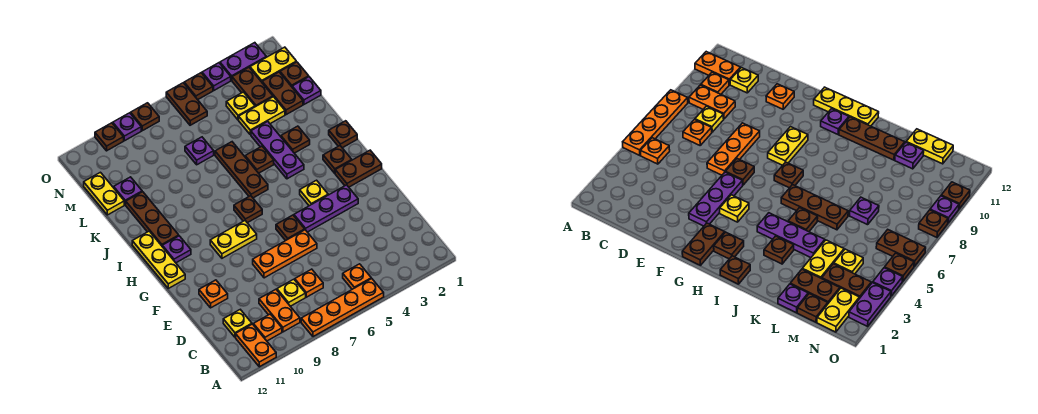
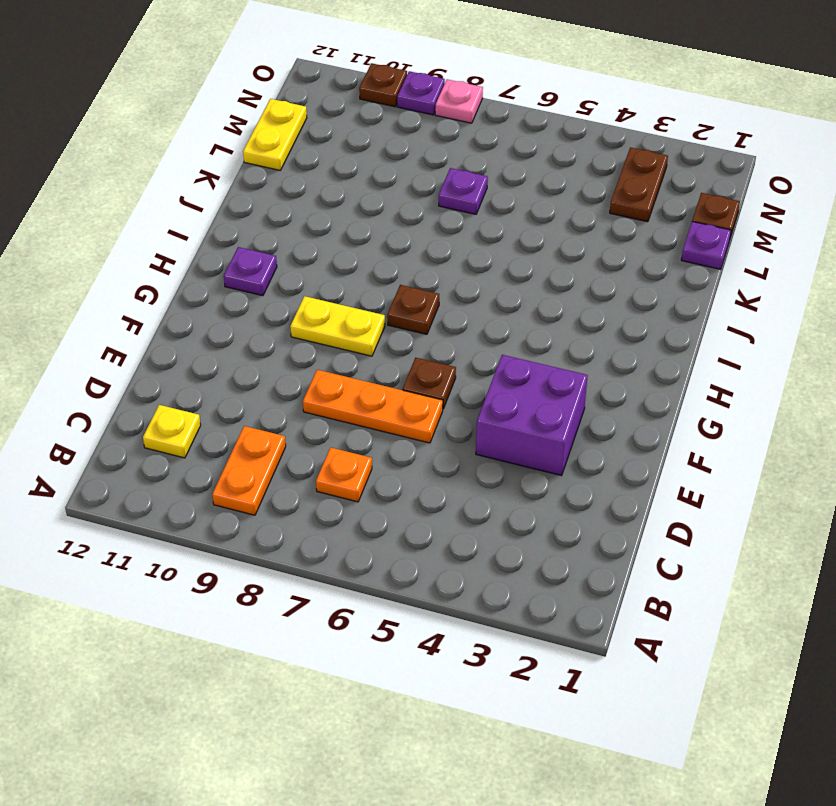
purple 2x2 brick [476,355,588,476] -> purple 1x3 plate [294,185,358,232]
pink 1x1 plate [435,79,483,123] -> brown 1x1 plate [131,103,159,131]
none -> orange 1x4 plate [301,279,384,337]
none -> orange 1x2 plate [236,324,276,367]
none -> orange 1x1 plate [343,264,371,289]
none -> orange 1x1 plate [253,314,282,341]

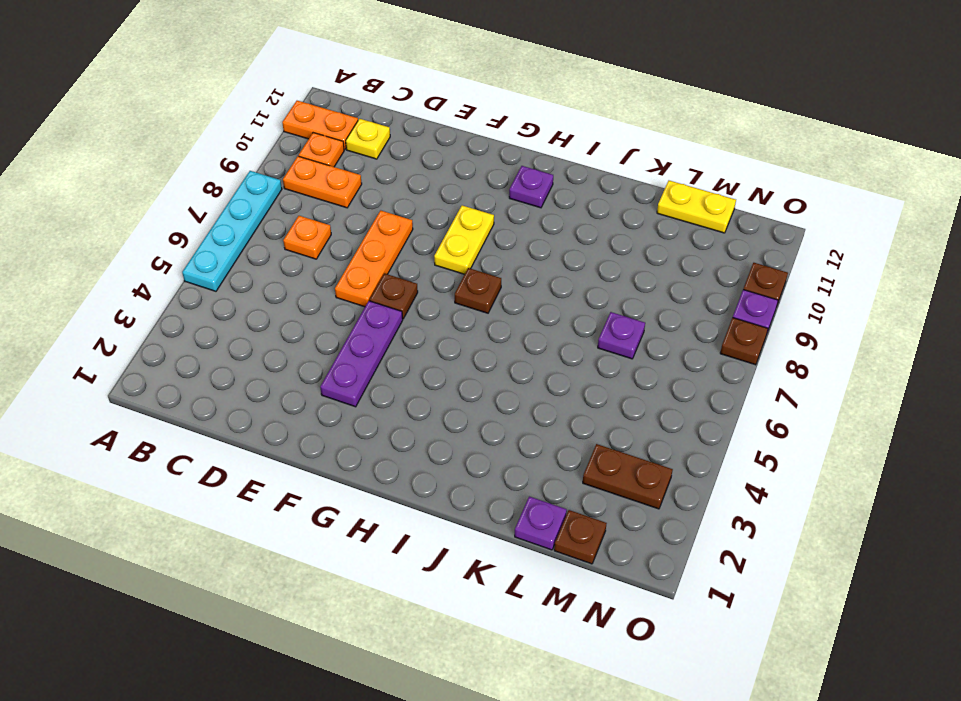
cyan 1x4 plate [182,171,282,291] -> orange 1x4 plate [301,279,384,337]
none -> orange 1x1 plate [343,264,371,289]
none -> yellow 1x1 plate [277,279,306,306]
none -> orange 1x1 plate [199,280,228,308]
none -> brown 1x2 plate [335,150,382,187]

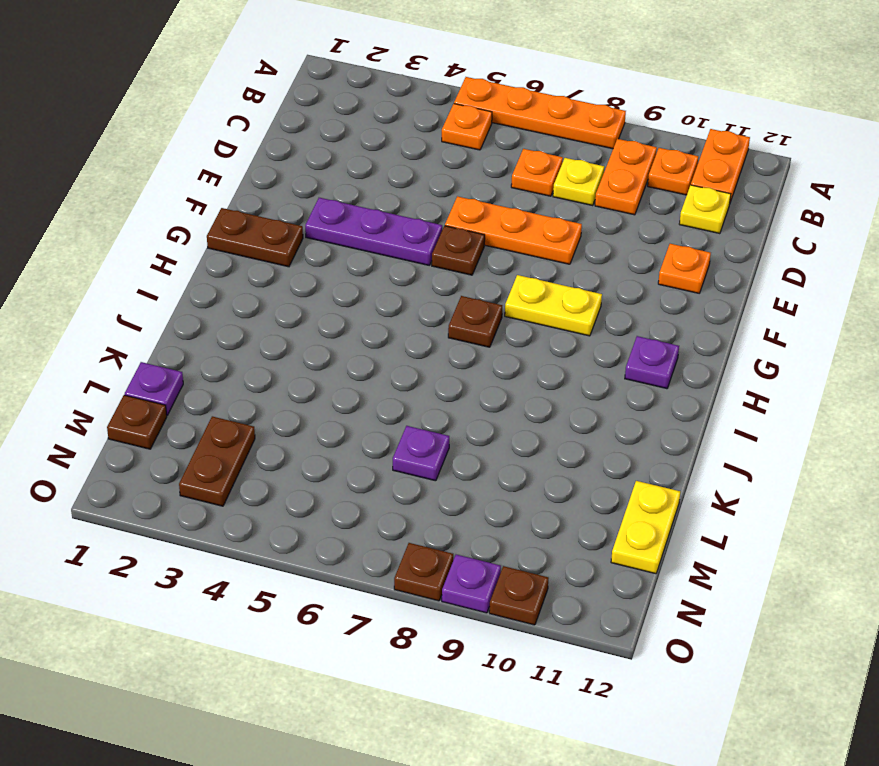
none -> yellow 1x1 plate [300,180,328,206]
none -> yellow 1x3 plate [132,231,185,288]
none -> brown 1x1 plate [323,146,352,173]
none -> brown 1x1 plate [329,121,357,148]

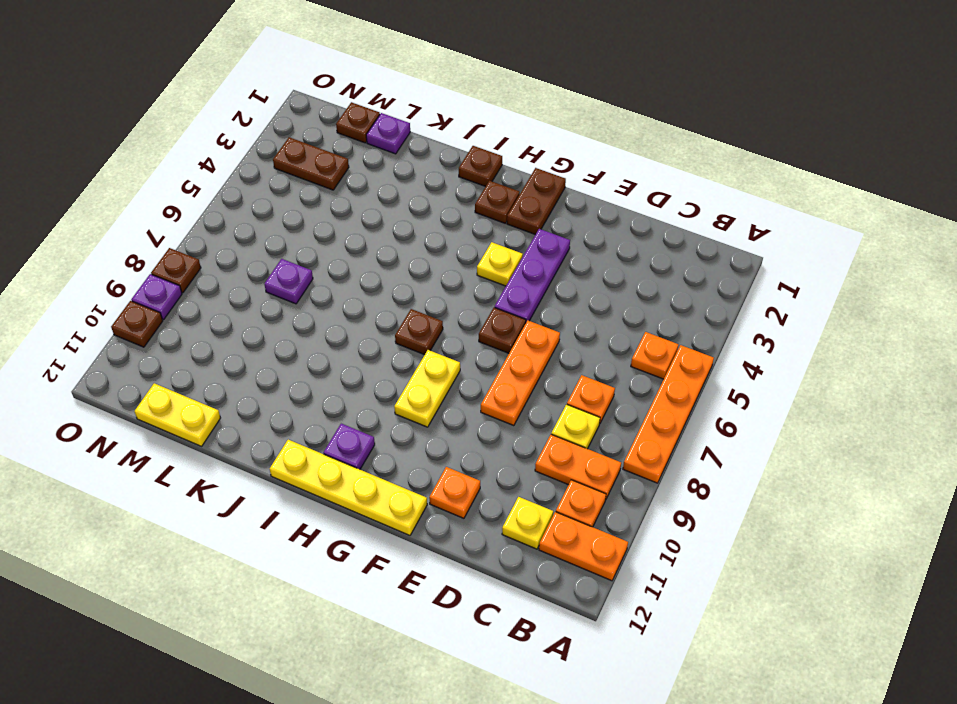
yellow 1x4 plate [270,440,427,535] -> yellow 1x3 plate [132,231,185,288]
none -> purple 1x3 plate [251,122,304,179]
none -> brown 1x3 plate [215,142,268,198]
none -> brown 1x3 plate [126,192,179,246]
none -> brown 1x1 plate [281,126,310,153]

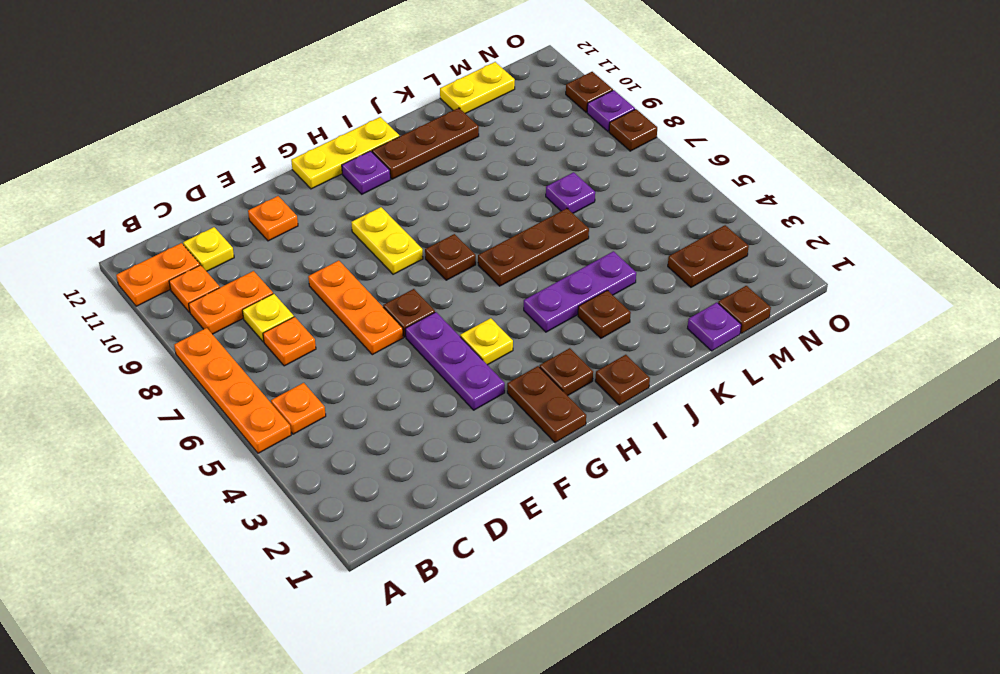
none -> brown 1x1 plate [245,146,274,173]
none -> brown 1x2 plate [262,72,303,115]
none -> yellow 1x2 plate [239,97,285,135]
none -> purple 1x1 plate [114,177,142,205]

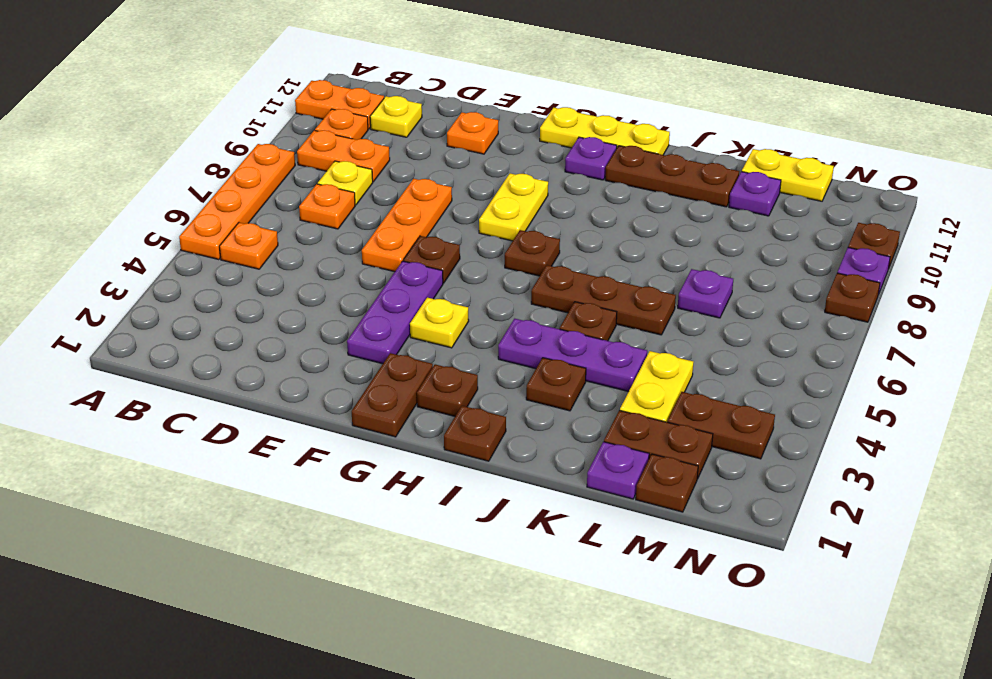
none -> yellow 1x1 plate [226,92,255,120]
none -> yellow 1x2 plate [250,47,296,82]
none -> brown 1x2 plate [166,83,207,125]
none -> purple 1x2 plate [220,43,266,80]

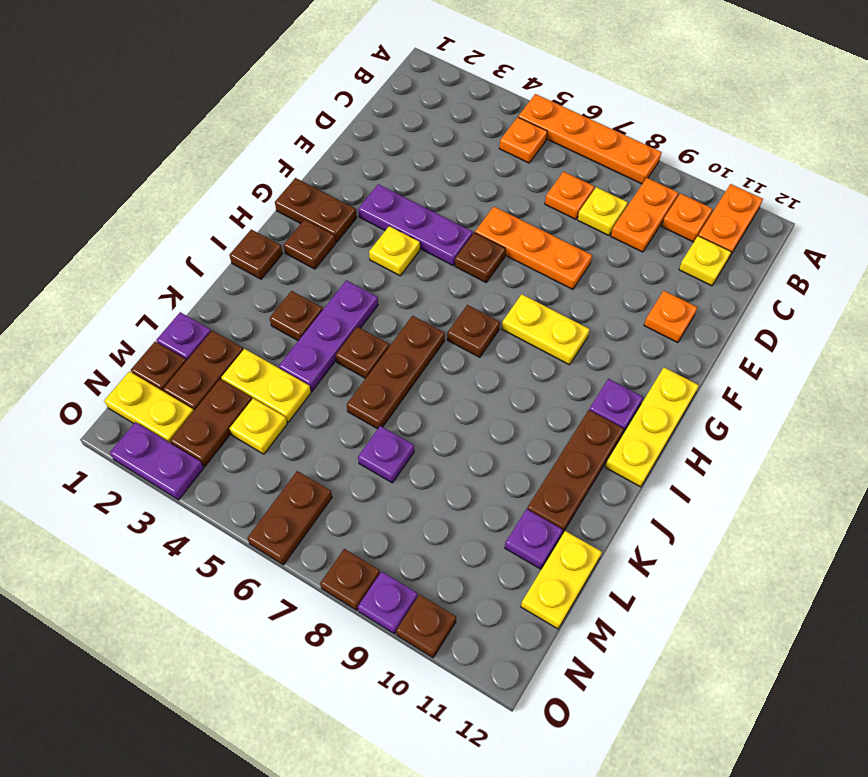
none -> purple 1x1 plate [202,63,231,90]
none -> brown 1x1 plate [184,73,213,100]

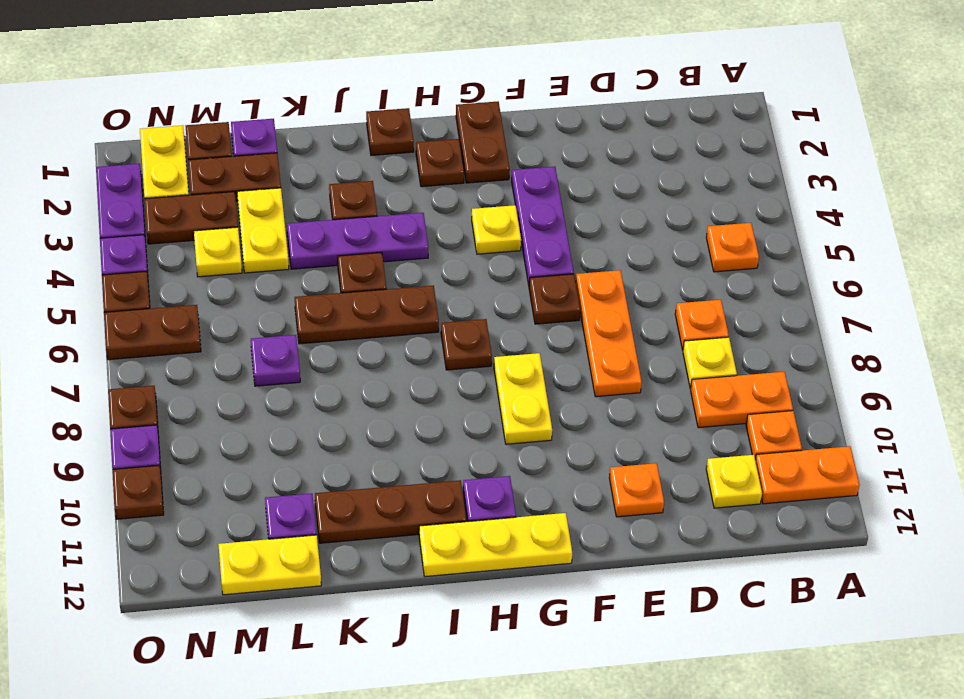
none -> orange 1x4 plate [301,279,384,337]

